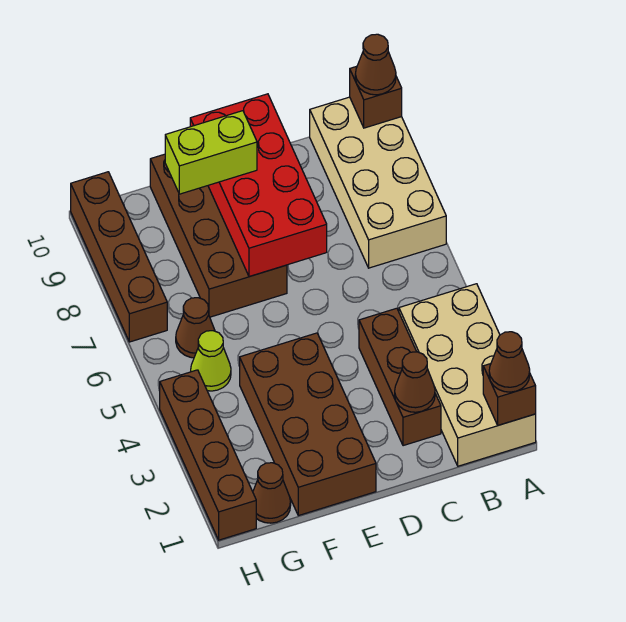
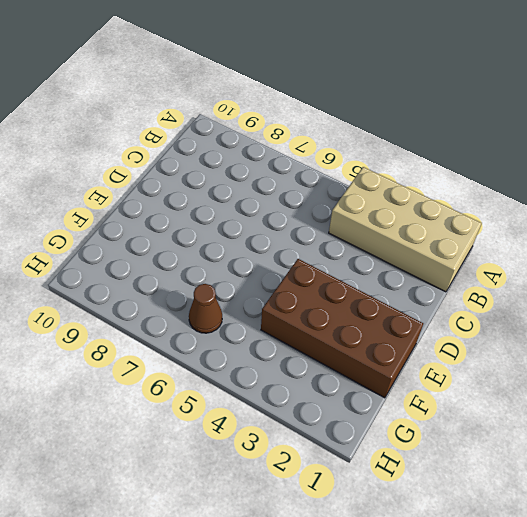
none -> tan 2x4 brick [310,97,446,268]
none -> brown 1x3 brick [359,308,441,446]
none -> brown 2x4 brick [150,154,287,317]

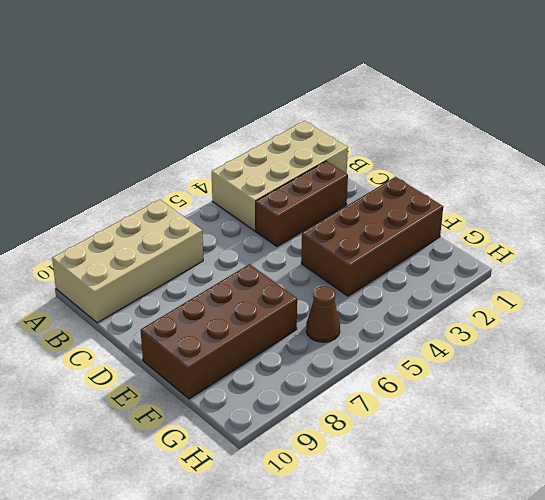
none -> brown 1x1 cone [253,463,291,523]
none -> lime 1x1 cone [191,331,231,391]
none -> brown 1x4 brick [160,370,256,540]

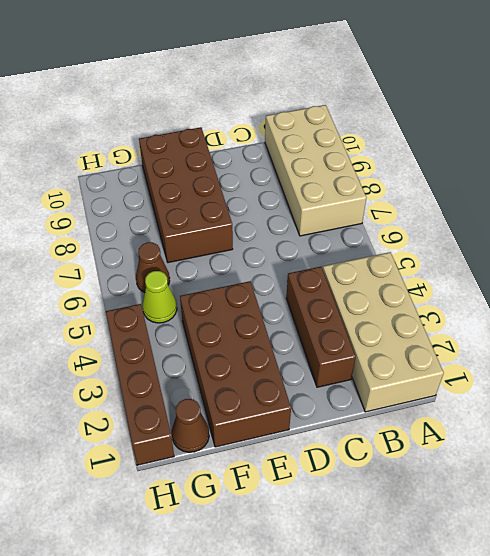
none -> brown 1x4 brick [71,172,167,342]
none -> brown 1x1 brick [483,364,536,425]
none -> brown 1x1 brick [350,66,402,128]

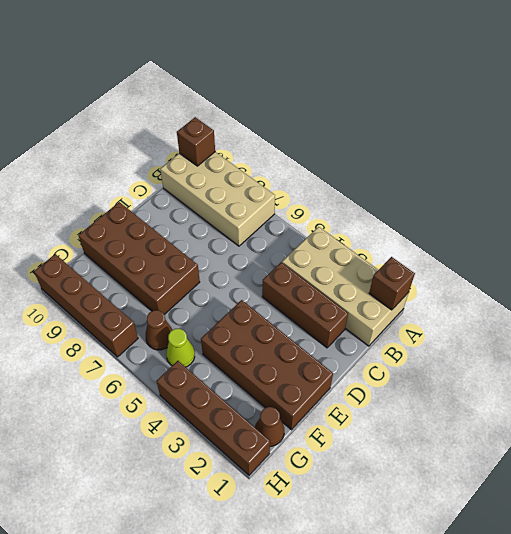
none -> brown 1x1 cone [395,352,435,412]
none -> red 2x4 brick [190,94,327,277]
none -> brown 1x1 cone [489,332,530,392]

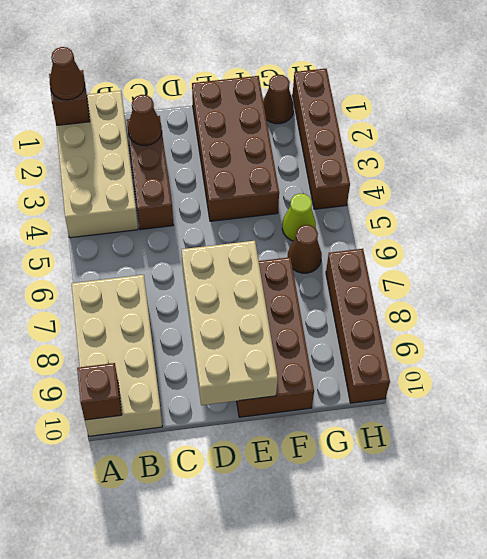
tan 2x4 brick [182,241,278,405] -> red 2x4 brick [190,94,327,277]
none -> brown 1x1 cone [355,34,396,95]
none -> lime 1x2 brick [165,111,257,194]

